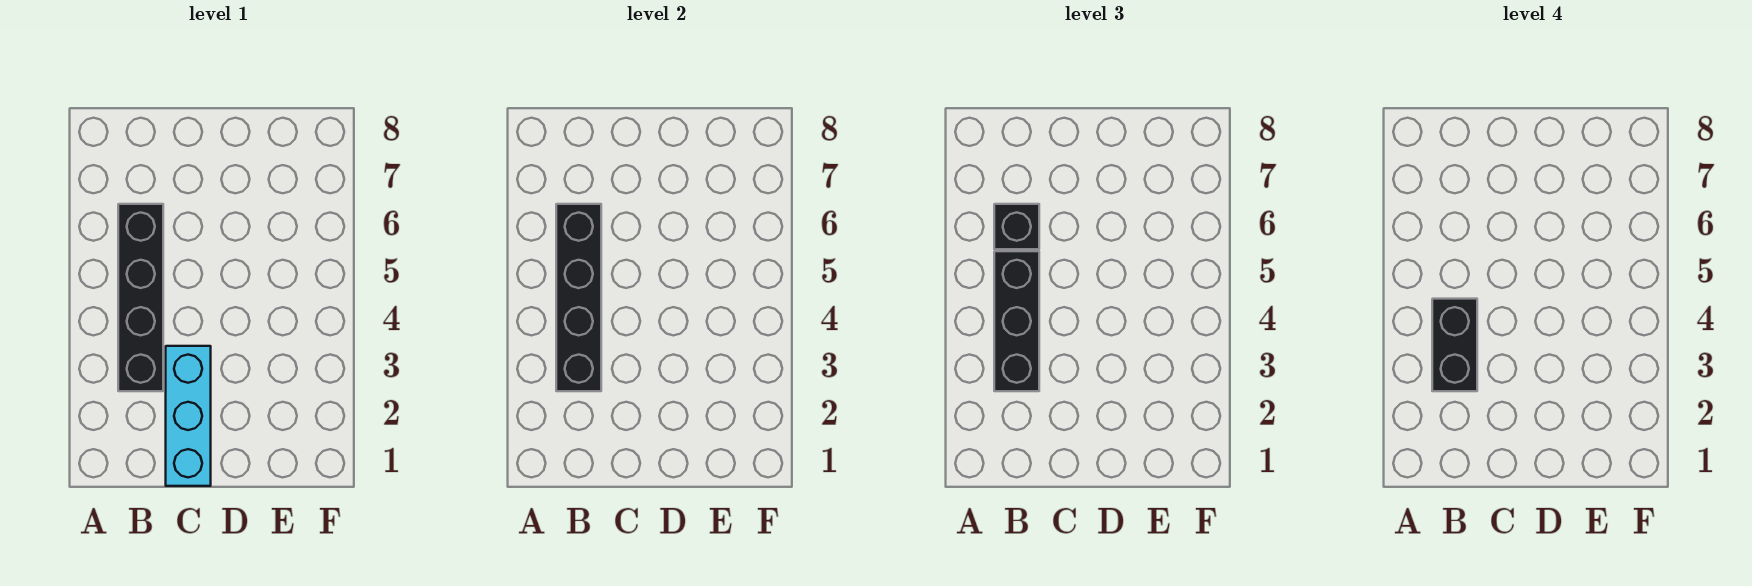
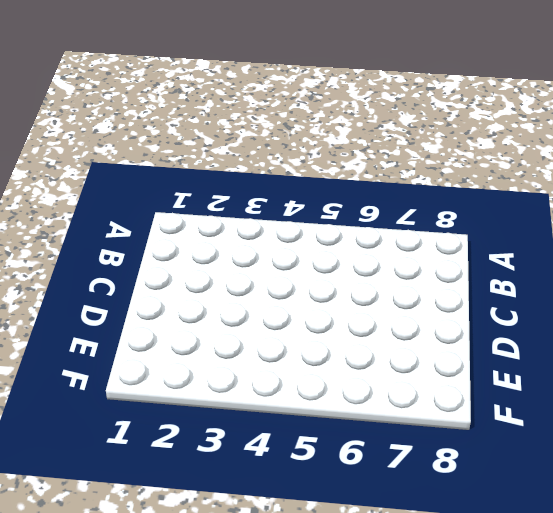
none -> black 1x4 brick [118,204,163,391]
none -> cyan 1x3 brick [166,346,211,486]

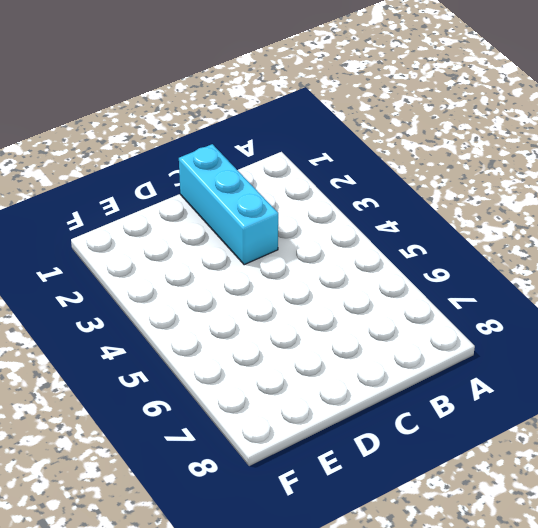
none -> black 1x4 brick [118,204,163,391]
none -> black 1x4 brick [556,204,601,391]

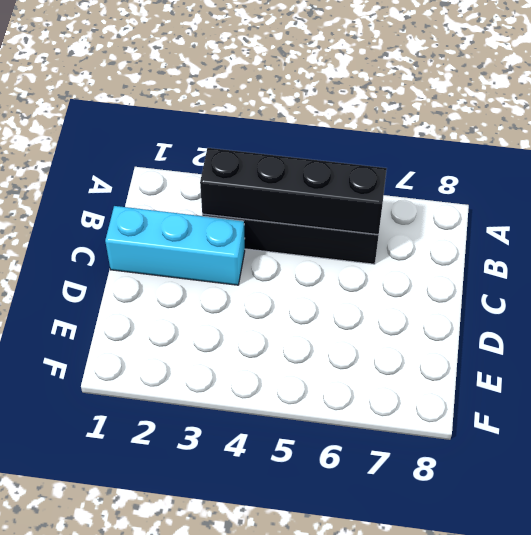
none -> black 1x3 brick [994,251,1039,391]
none -> black 1x1 brick [994,204,1039,249]

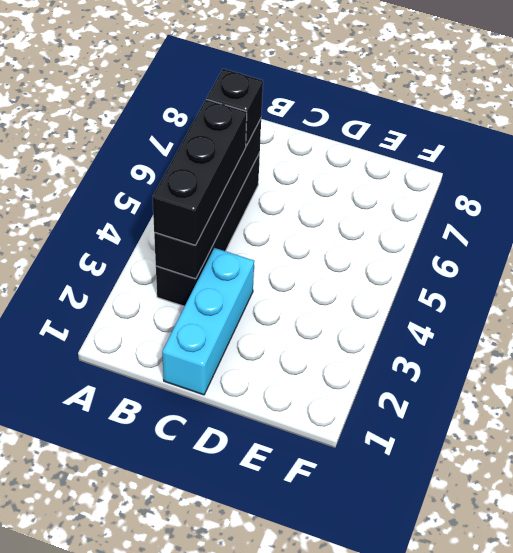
none -> black 1x2 brick [1432,299,1477,391]

